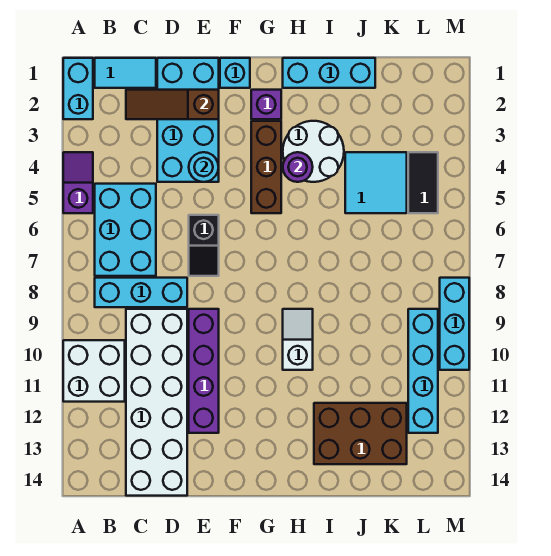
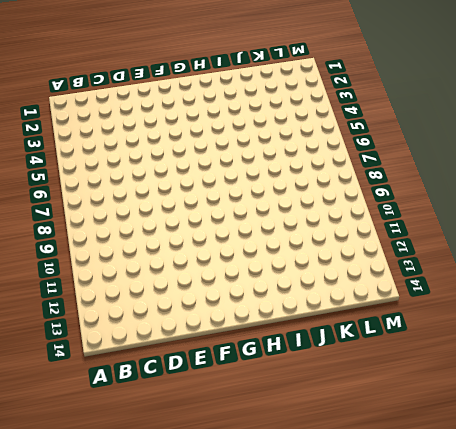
none -> cyan 1x2 brick [63,58,93,119]
none -> purple 1x2 slope [63,152,93,213]
none -> white 2x2 brick [63,340,125,402]

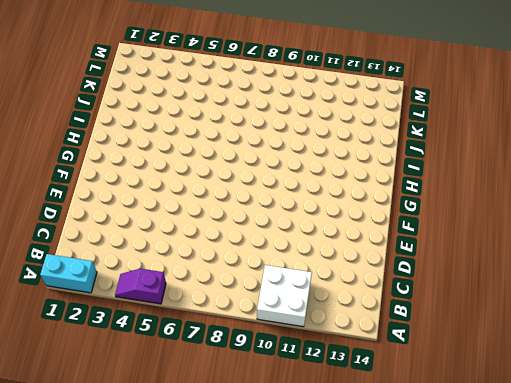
none -> cyan 1x2 tile [95,58,156,88]
none -> cyan 2x3 brick [95,184,156,276]
none -> cyan 1x3 brick [95,278,187,307]

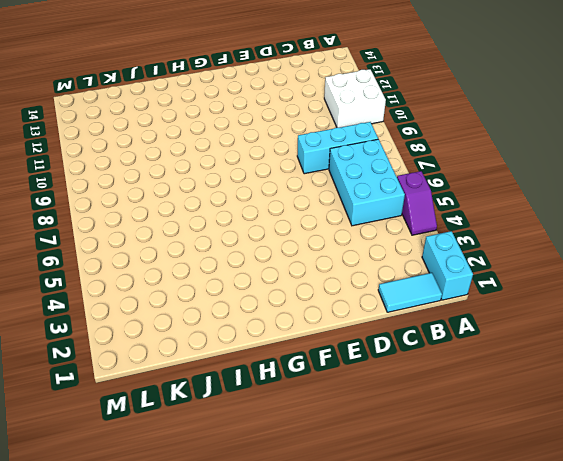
none -> white 2x6 brick [126,309,187,496]
none -> cyan 2x4 brick [157,58,219,182]
none -> black 1x2 slope [189,215,219,276]

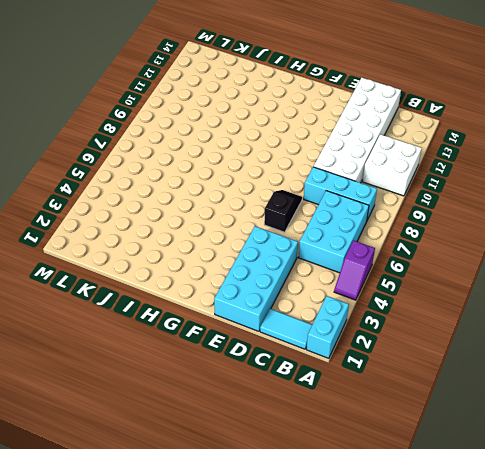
none -> purple 1x4 brick [189,309,219,433]
none -> cyan 1x1 brick [220,58,250,88]
none -> purple 1x1 brick [251,90,281,119]

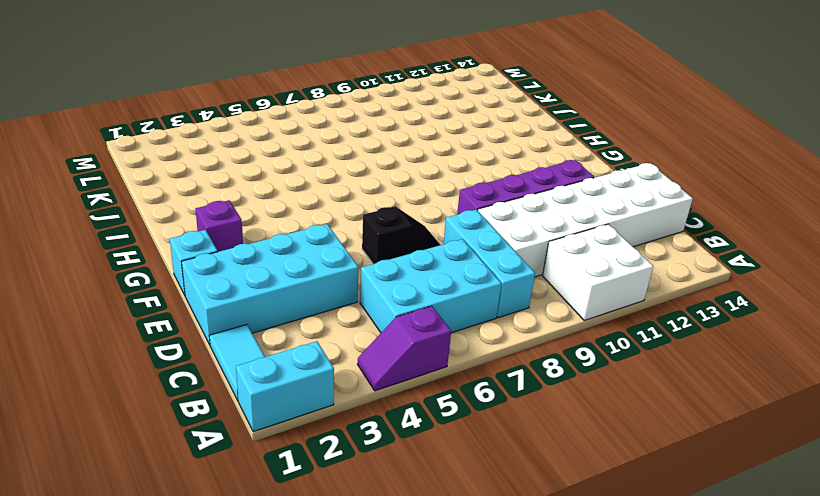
none -> brown 1x3 brick [251,121,281,213]
none -> cyan 1x3 brick [283,58,375,88]
none -> white 2x2 round brick [283,121,344,182]

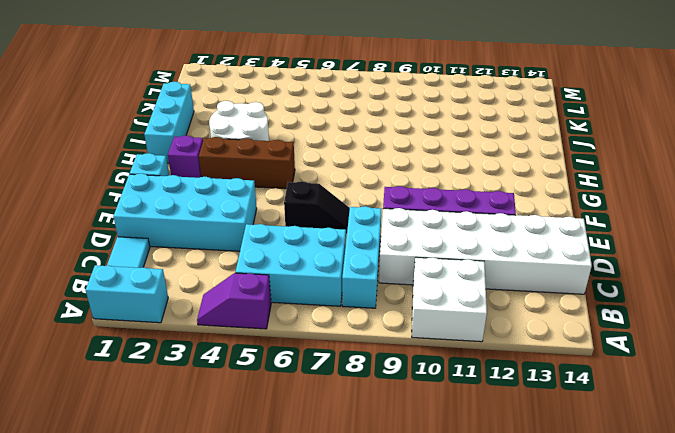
none -> white 1x2 slope [283,309,313,370]
none -> brown 2x3 brick [314,403,407,464]
none -> cyan 2x2 tile [345,152,407,213]

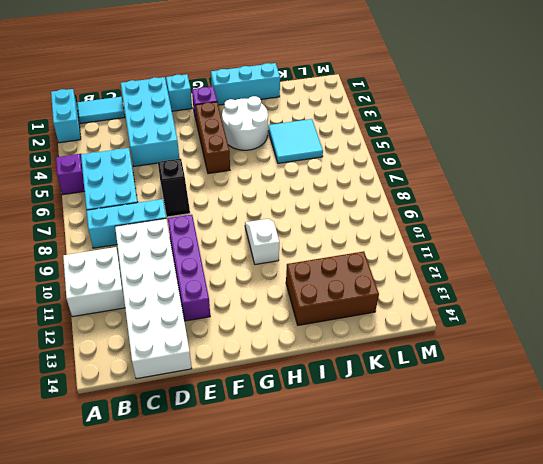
none -> black 1x2 tile [408,152,438,213]
none -> cyan 1x4 brick [408,309,438,433]
none -> cyan 1x3 brick [440,278,469,370]

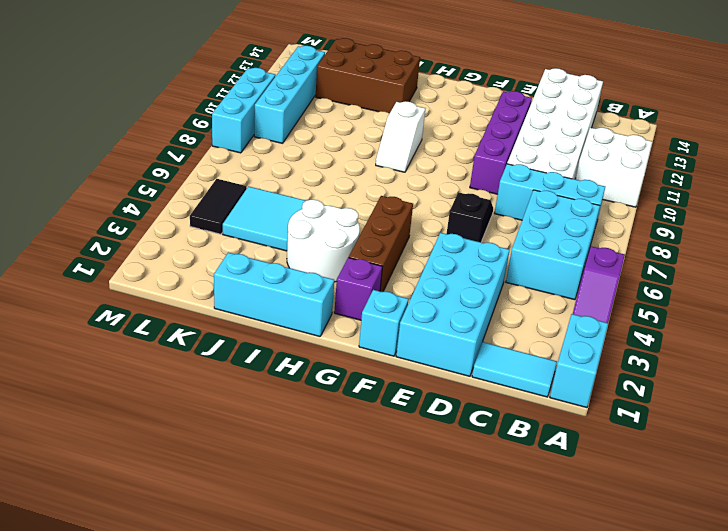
none -> brown 1x3 slope [126,90,219,119]
none -> cyan 1x1 round brick [189,152,219,182]
none -> purple 1x1 round brick [283,152,313,182]

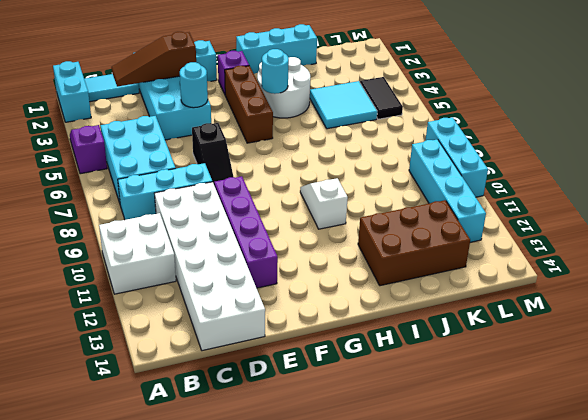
cyan 1x1 round brick [262,49,289,94] -> purple 1x1 round brick [283,152,313,182]

